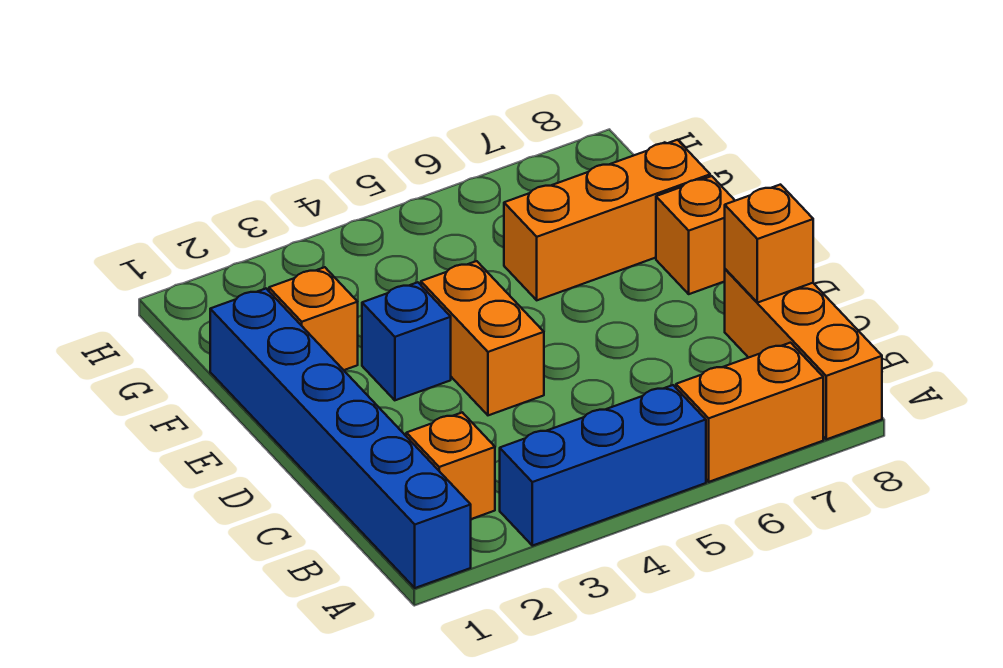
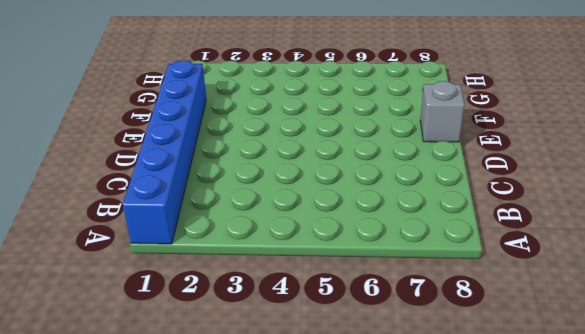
grey 1x1 brick [420,81,465,142] -> orange 1x1 brick [656,176,735,294]
none -> blue 1x3 brick [500,385,706,546]
none -> orange 1x2 brick [676,343,823,482]

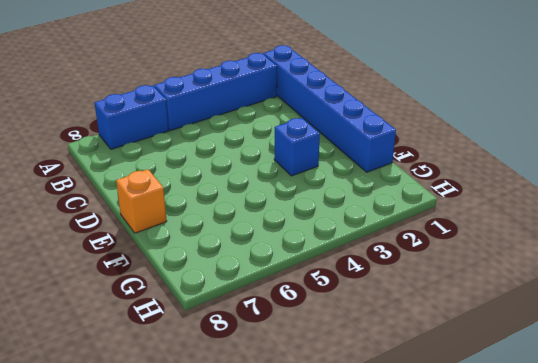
blue 1x4 brick [154,53,277,131] -> blue 1x3 brick [500,385,706,546]
blue 1x2 brick [95,85,169,149] -> orange 1x2 brick [676,343,823,482]
none -> orange 1x3 brick [724,269,882,439]
none -> orange 1x1 brick [406,412,495,519]

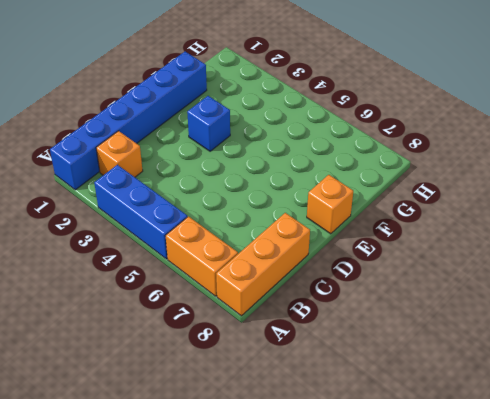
none -> orange 1x2 brick [421,261,544,415]
none -> orange 1x1 brick [269,267,358,370]

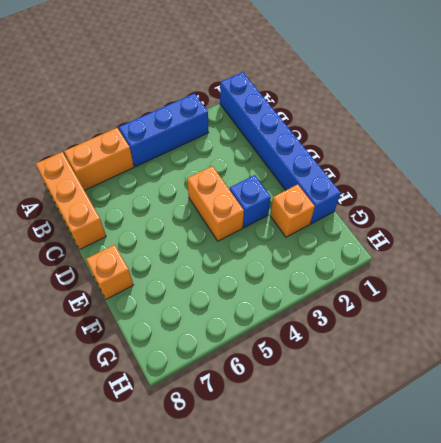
none -> orange 1x1 brick [406,412,495,519]
none -> orange 1x3 brick [504,140,710,300]

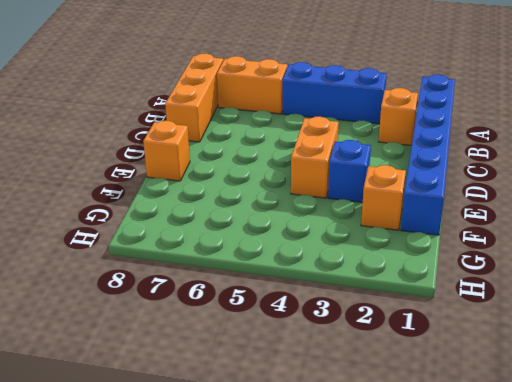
none -> orange 1x3 brick [504,140,710,300]
none -> orange 1x1 brick [725,185,813,303]

